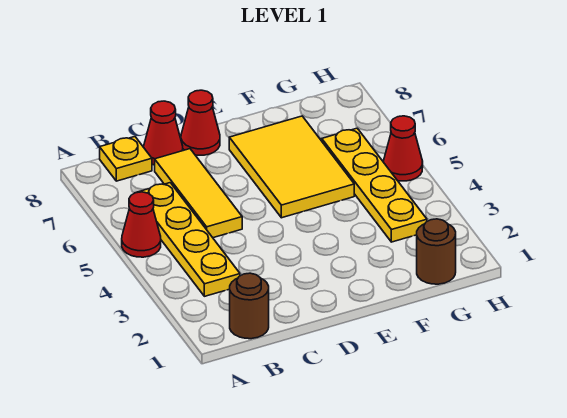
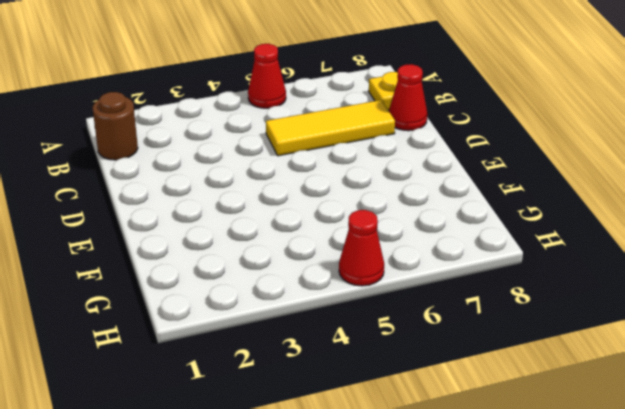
none -> yellow 1x4 plate [136,183,240,296]
none -> red 1x1 cone [181,90,220,155]

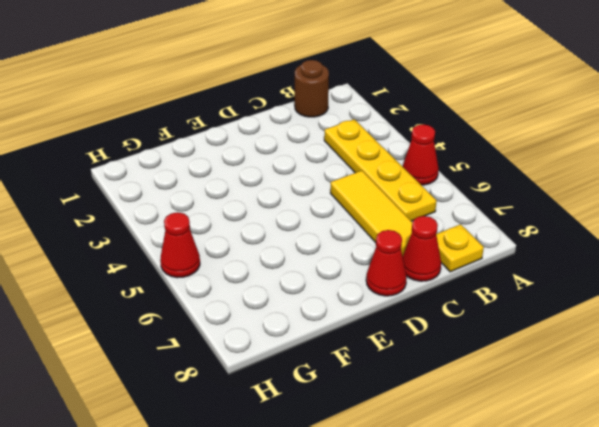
none -> yellow 2x3 tile [229,116,354,218]
none -> brown 1x1 round brick [417,219,456,284]

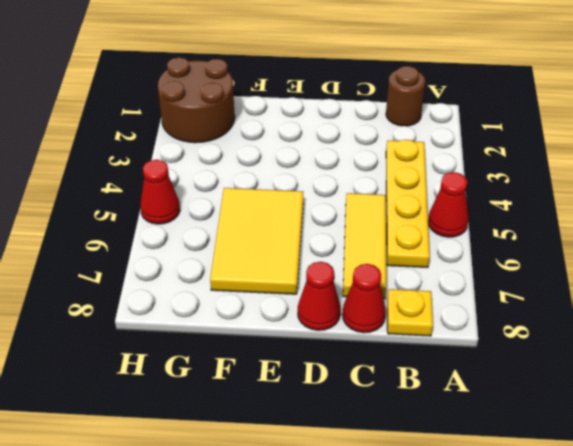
brown 2x2 round brick [158,57,235,143] -> brown 1x1 round brick [417,219,456,284]
none -> yellow 1x4 plate [322,128,427,242]

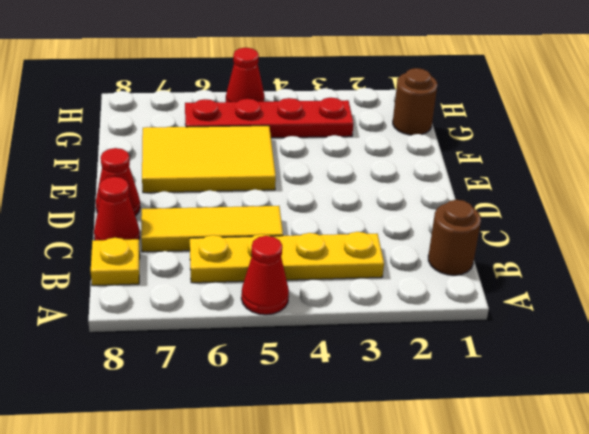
red 1x4 plate [185,98,354,138] -> yellow 1x4 plate [322,128,427,242]

